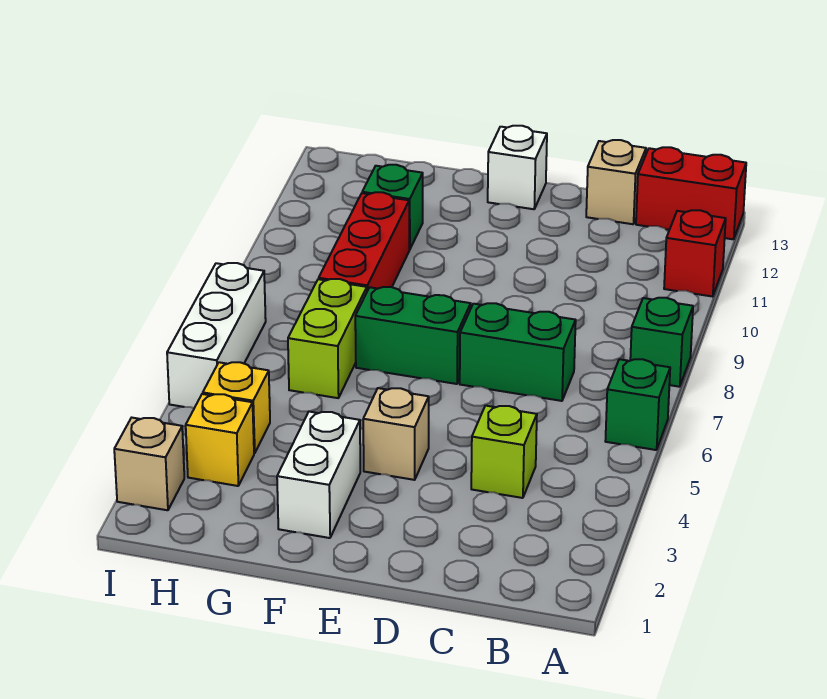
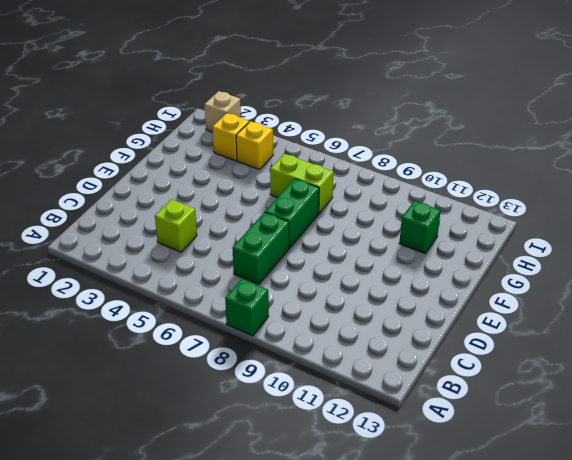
none -> green 1x1 brick [605,359,670,450]
none -> red 1x1 brick [664,210,726,297]
none -> red 1x2 brick [636,147,746,239]

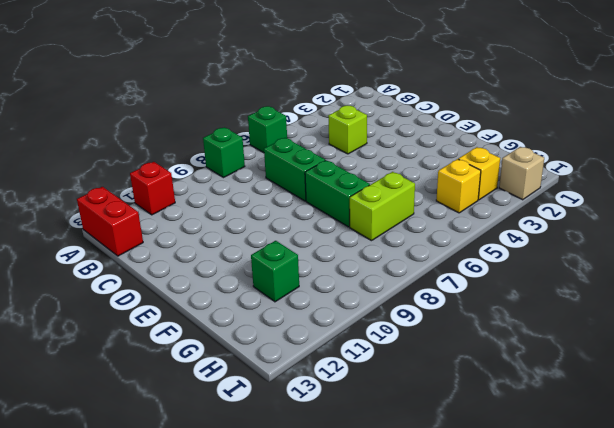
none -> tan 1x1 brick [586,140,646,224]
none -> tan 1x1 brick [363,388,429,480]
none -> white 1x1 brick [488,126,547,209]

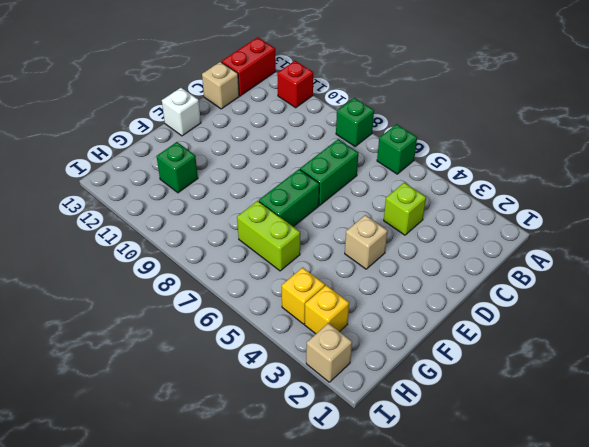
none -> white 1x2 brick [277,412,360,538]
none -> red 1x3 brick [319,192,409,291]
none -> white 1x3 brick [167,263,266,408]

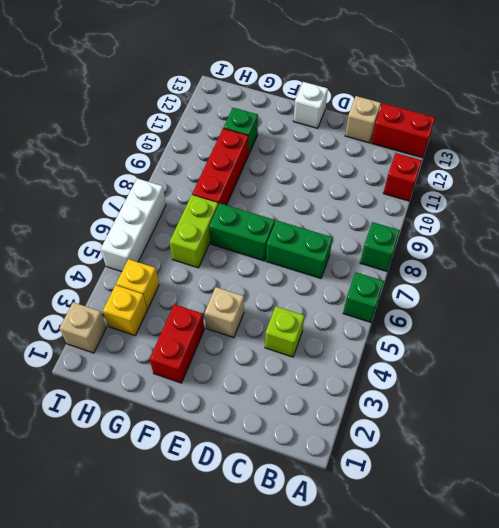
red 1x2 brick [150,304,204,383] -> white 1x2 brick [277,412,360,538]

